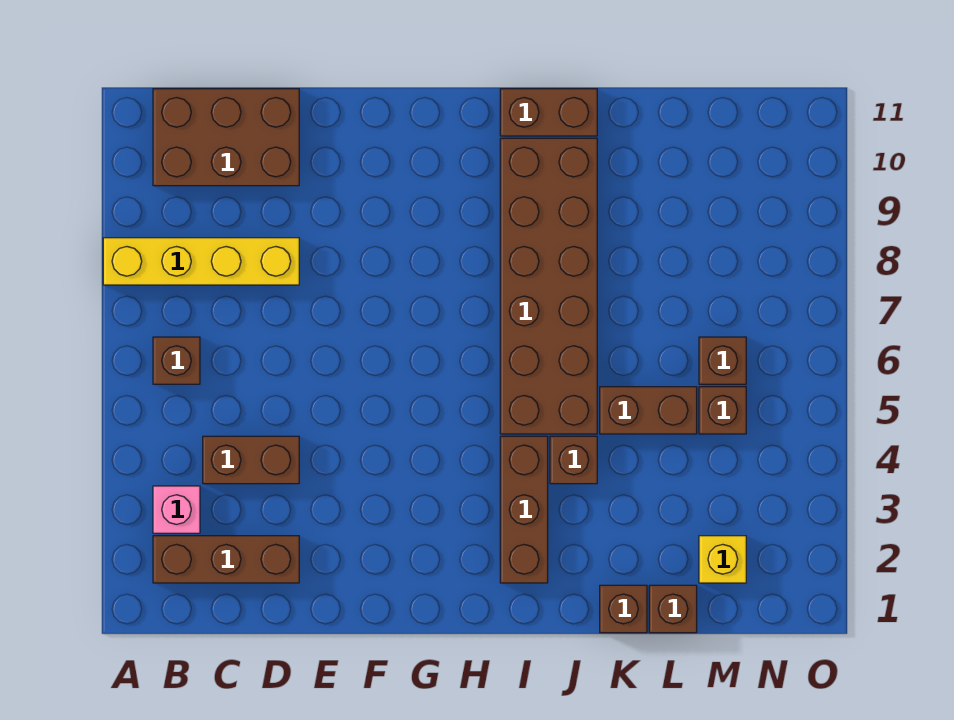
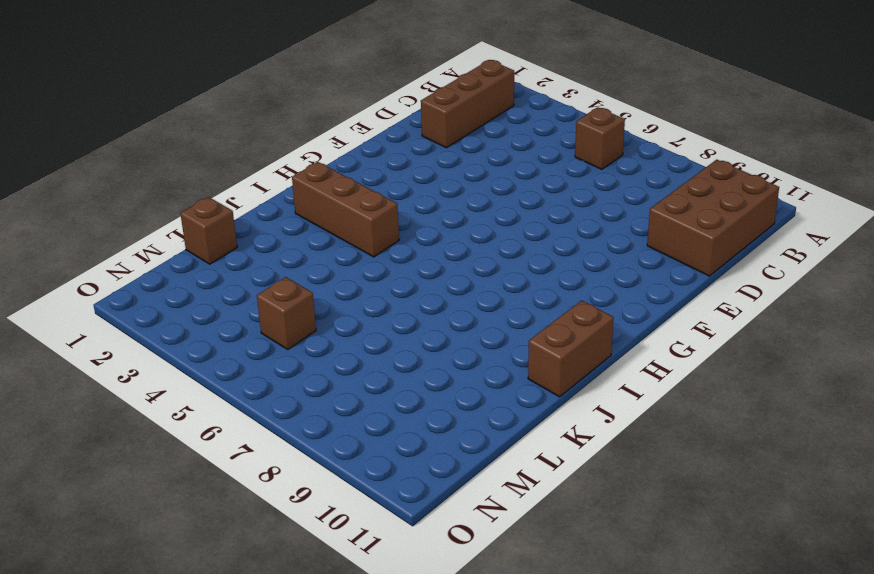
none -> yellow 1x4 brick [103,238,299,285]
none -> pink 1x1 brick [153,486,200,533]
none -> brown 1x2 brick [203,436,299,484]

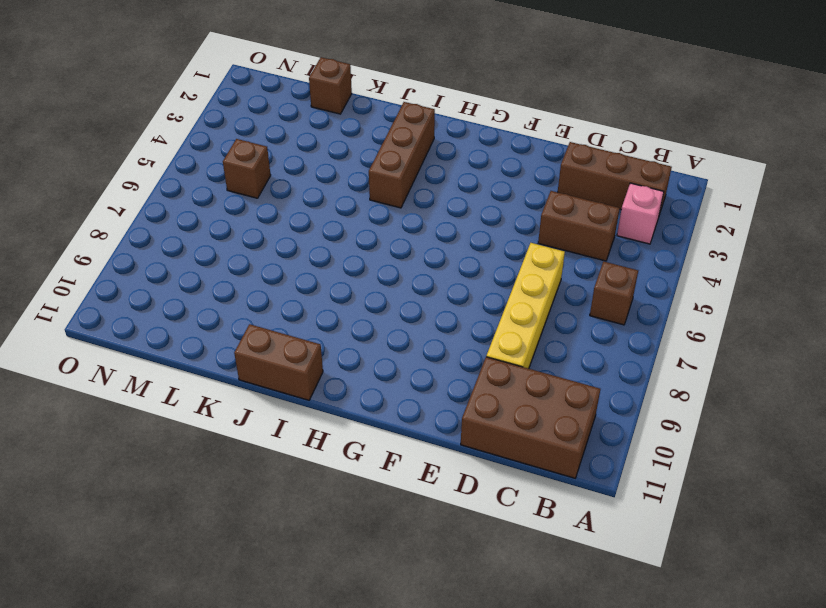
yellow 1x4 brick [486,243,565,369] -> yellow 1x4 brick turned to [103,238,299,285]
none -> brown 2x6 brick [500,138,597,434]
none -> brown 1x1 brick [550,436,597,484]
none -> brown 1x1 brick [600,585,647,633]

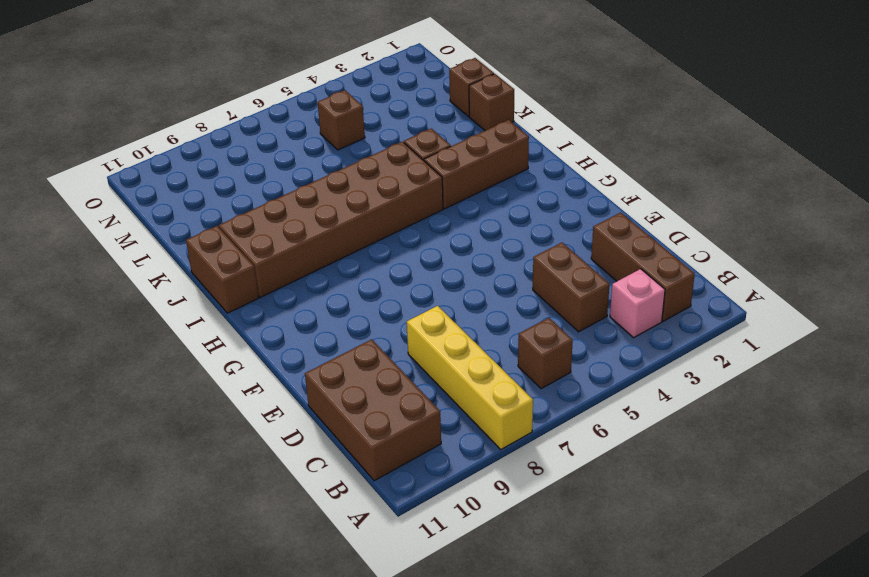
none -> brown 1x2 brick [600,387,697,434]
none -> yellow 1x1 brick [699,536,746,583]
none -> brown 1x1 brick [699,337,746,384]

